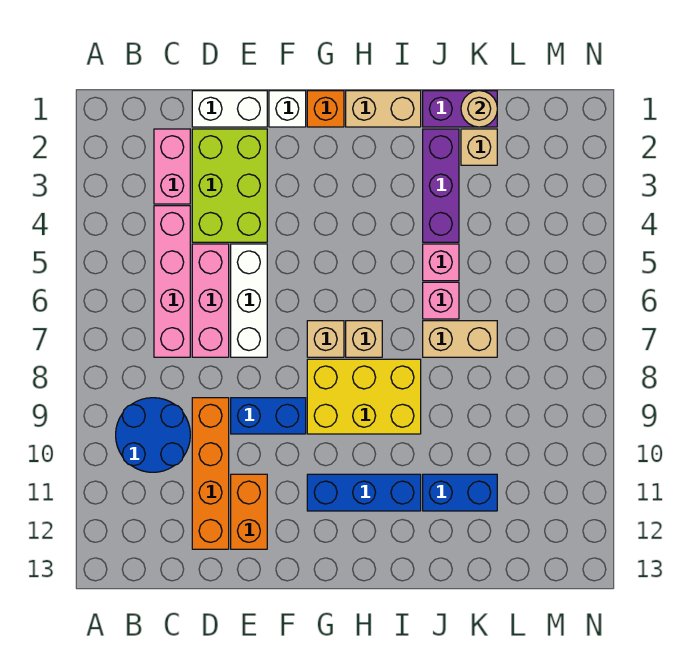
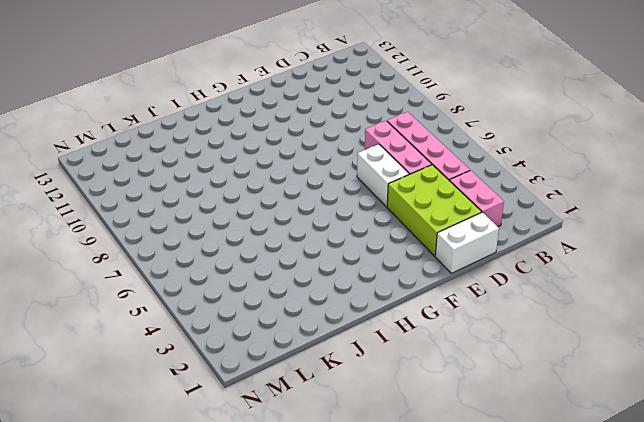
white 1x2 brick [357,144,409,207] -> white 1x3 brick [231,244,267,357]
none -> blue 2x2 round brick [116,398,190,472]
none -> orange 1x4 brick [192,398,229,549]
none -> blue 1x2 brick [231,398,306,434]

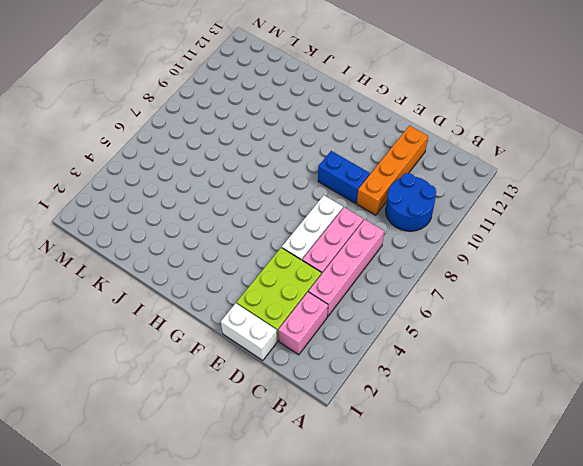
none -> orange 1x2 brick [231,474,267,549]
none -> white 1x1 brick [269,91,306,127]
none -> orange 1x1 brick [307,91,344,127]

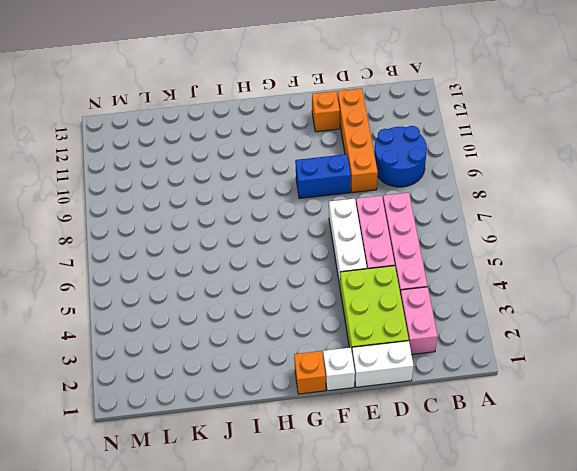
orange 1x1 brick [312,91,340,132] -> orange 1x2 brick [231,474,267,549]
none -> tan 1x1 brick [307,321,344,357]
none -> yellow 2x3 brick [307,359,421,434]
none -> blue 1x3 brick [307,474,421,511]

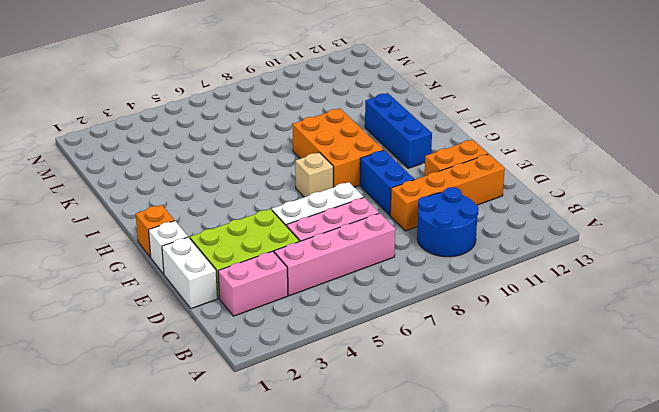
orange 2x3 brick [292,109,383,187] -> yellow 2x3 brick [307,359,421,434]
none -> tan 1x2 brick [346,91,421,127]
none -> tan 1x1 brick [346,321,382,357]
none -> purple 1x2 brick [423,91,497,127]

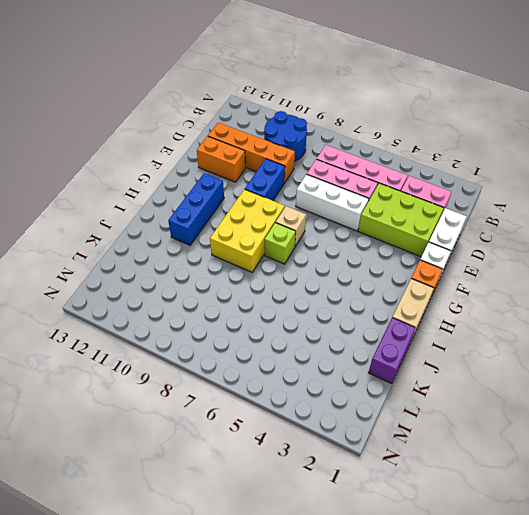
lime 1x1 brick [265,223,296,264] -> tan 1x1 brick [346,321,382,357]
none -> purple 1x3 brick [423,129,459,242]
none -> pink 1x1 brick [423,244,459,281]
none -> pink 1x1 brick [423,282,459,319]

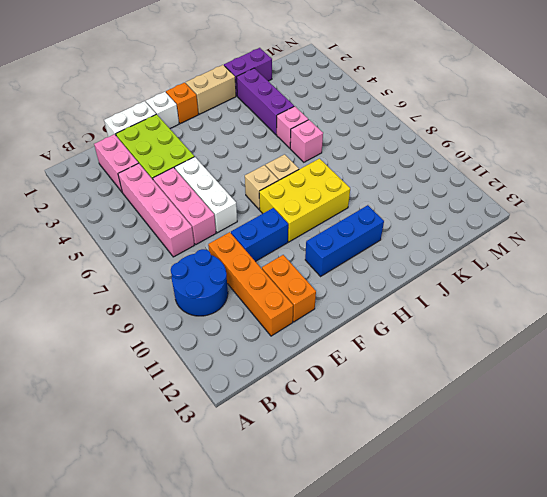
none -> tan 1x2 brick [423,321,497,357]
none -> blue 1x2 brick [423,474,497,511]
none -> tan 1x1 brick [461,129,497,165]

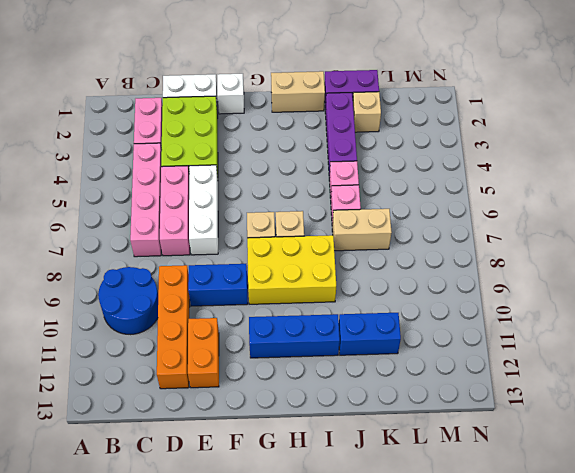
none -> orange 1x1 brick [307,91,344,127]
none -> tan 1x1 round brick [461,91,497,127]

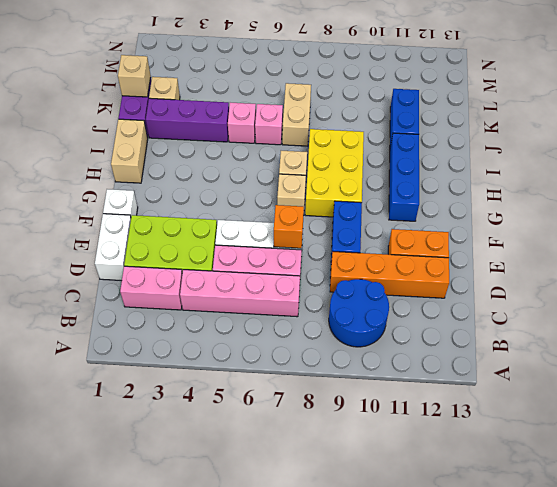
orange 1x1 brick [274,205,304,248] -> orange 1x1 brick moved to [307,91,344,127]
tan 1x1 brick [118,55,151,97] -> tan 1x1 round brick [461,91,497,127]

